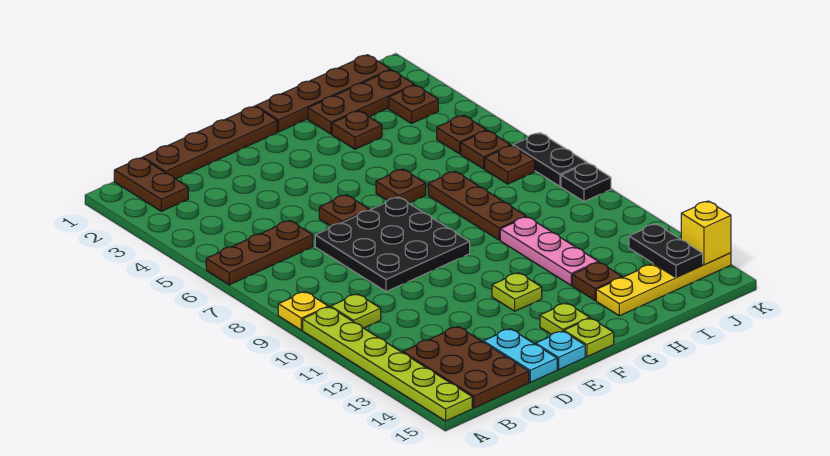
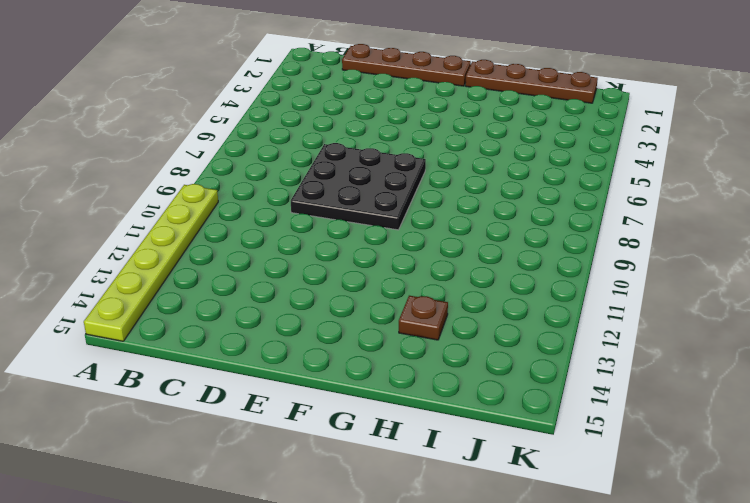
none -> brown 1x3 plate [206,221,313,285]
none -> yellow 1x1 plate [278,292,328,330]
none -> brown 1x2 plate [114,158,188,211]
none -> lime 1x1 plate [331,294,381,328]

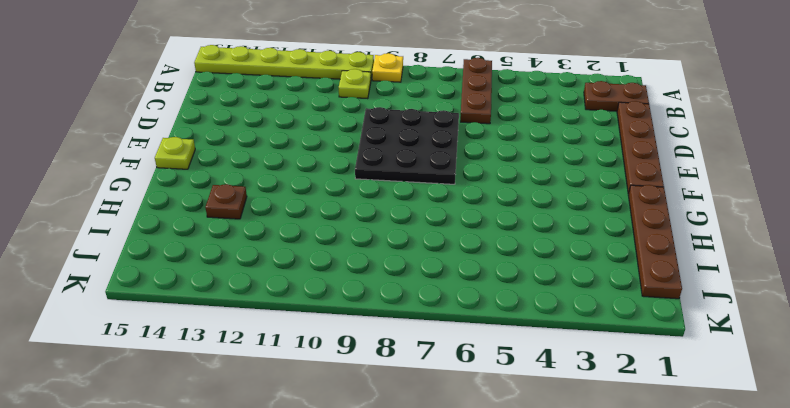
none -> brown 2x3 plate [403,327,529,408]
none -> cyan 1x2 plate [483,329,557,382]
none -> brown 1x1 plate [319,195,369,226]
none -> cyan 1x1 plate [536,331,585,369]

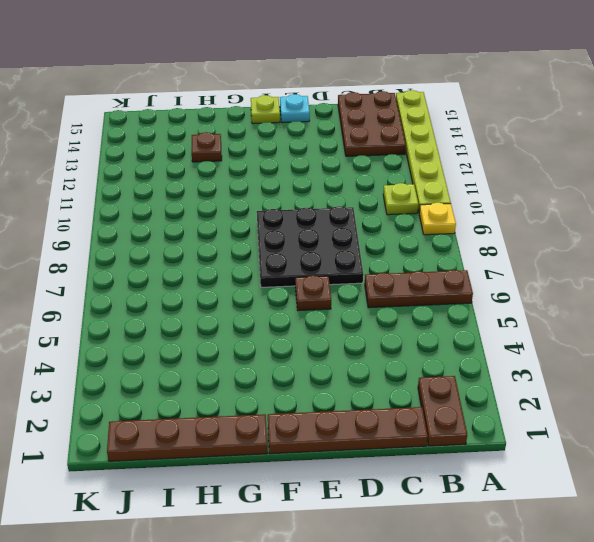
none -> cyan 1x2 plate [483,329,557,382]
none -> lime 1x1 plate [492,273,542,311]
none -> lime 1x1 plate [540,303,590,335]
none -> brown 1x1 plate [376,169,426,203]

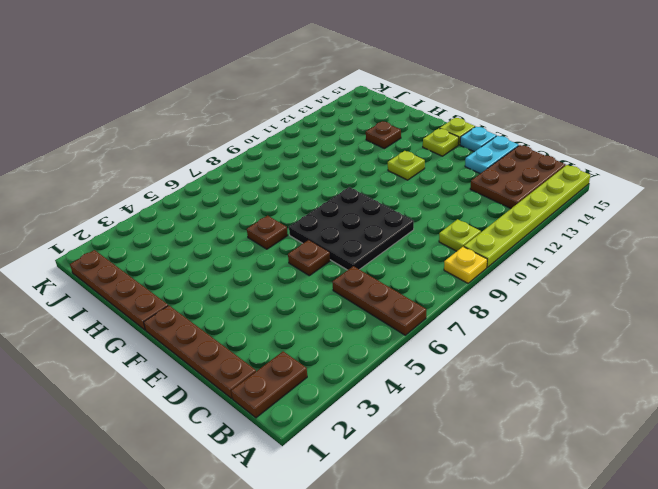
none -> brown 1x3 plate [308,70,414,134]
none -> brown 1x1 plate [332,111,382,149]
none -> brown 1x3 plate [428,171,526,240]
none -> pink 1x3 plate [500,217,598,285]

